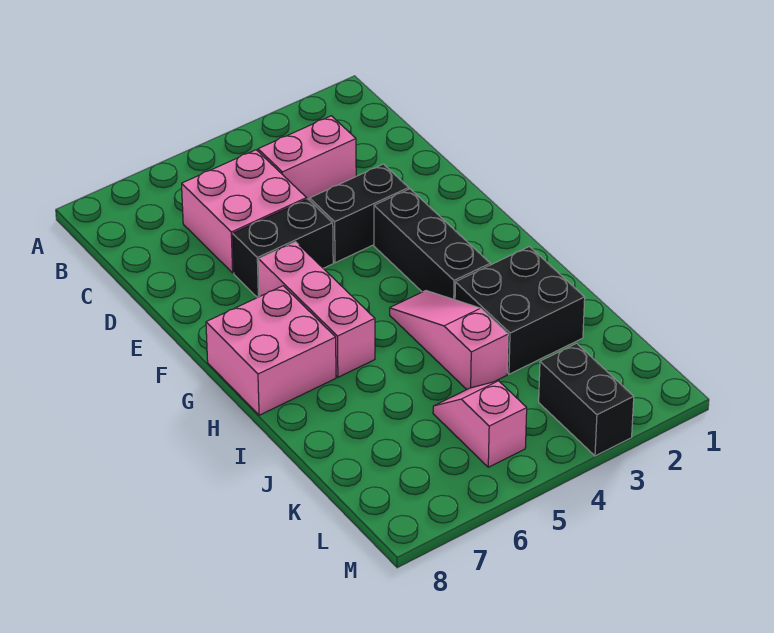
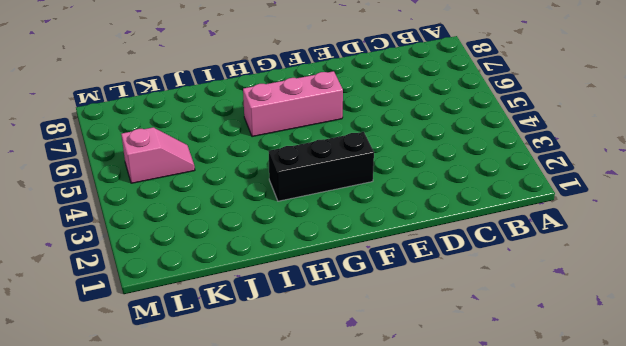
none -> pink 1x2 brick [258,116,356,200]
none -> pink 2x2 brick [182,150,307,273]

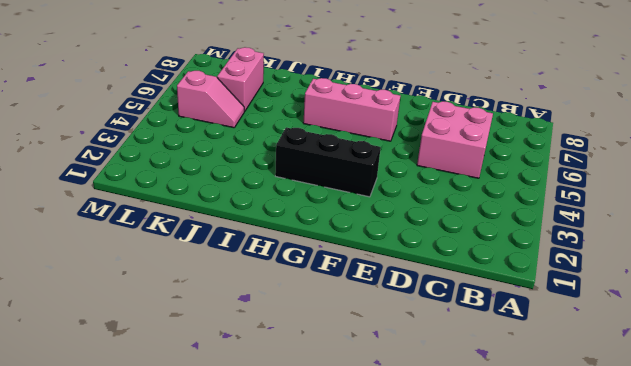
pink 1x2 brick [217,47,264,111] -> pink 1x2 brick moved to [258,116,356,200]
none -> black 1x2 brick [310,164,409,263]
none -> black 1x2 brick [233,199,333,298]

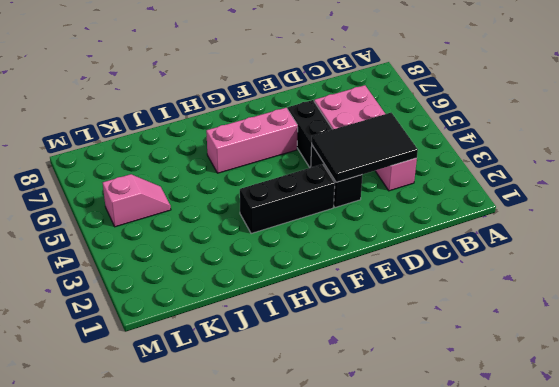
black 2x3 tile [312,113,418,182] -> none
none -> pink 2x2 brick [206,286,336,415]
none -> pink 1x3 slope [390,291,508,389]

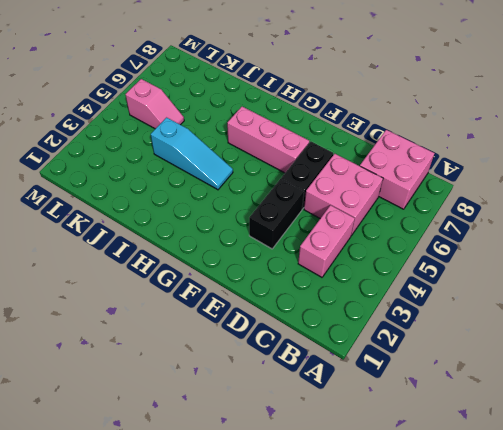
pink 2x2 brick [360,130,435,209] -> pink 2x2 brick moved to [206,286,336,415]
cyan 1x3 slope [151,118,233,190] -> pink 1x3 slope [390,291,508,389]
none -> black 1x3 brick [374,189,490,300]
none -> black 2x2 brick [455,247,585,374]

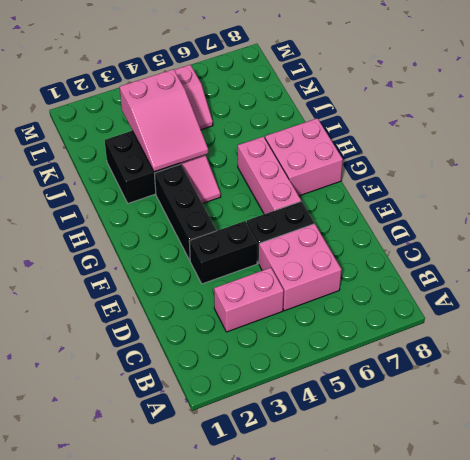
pink 2x3 slope [120,69,208,172] -> none
none -> black 1x2 brick [539,343,634,456]

